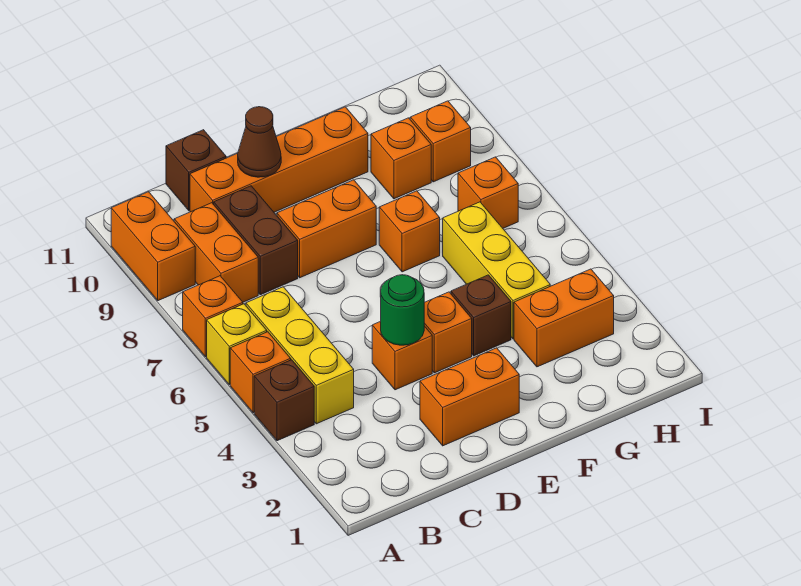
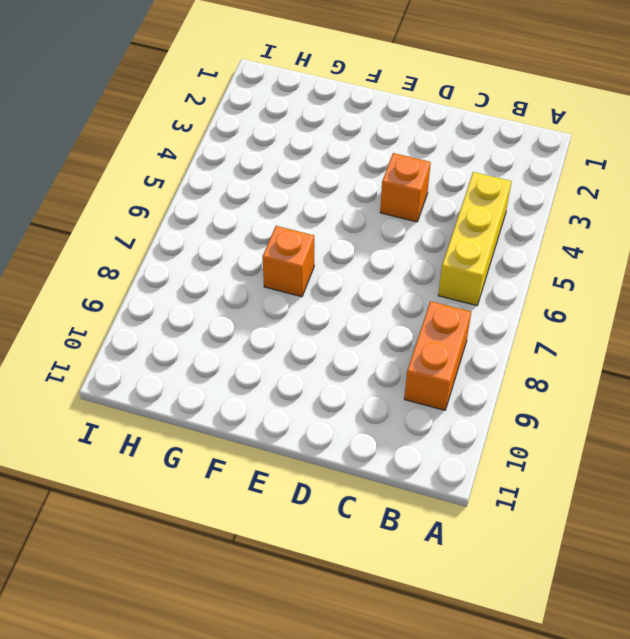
none -> brown 1x1 brick [254,360,314,441]
none -> orange 1x1 brick [230,332,291,413]
none -> yellow 1x1 brick [207,304,267,385]

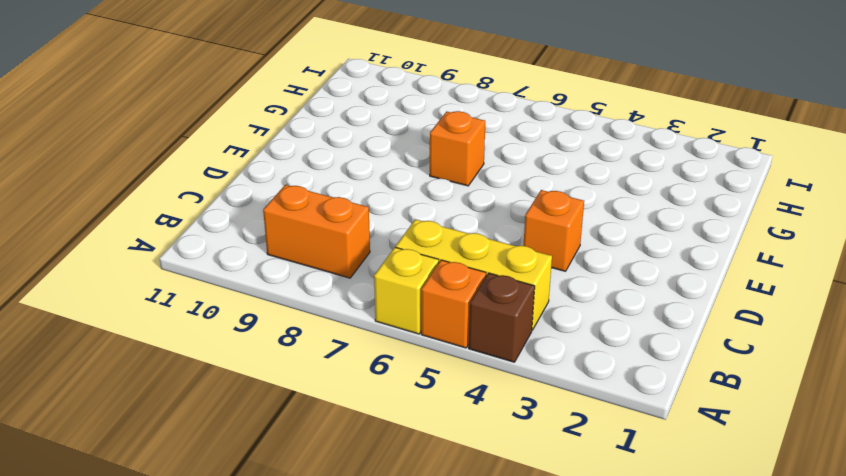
none -> orange 1x1 brick [183,276,243,357]
none -> orange 1x2 brick [111,192,195,301]
none -> brown 1x2 brick [214,186,298,295]

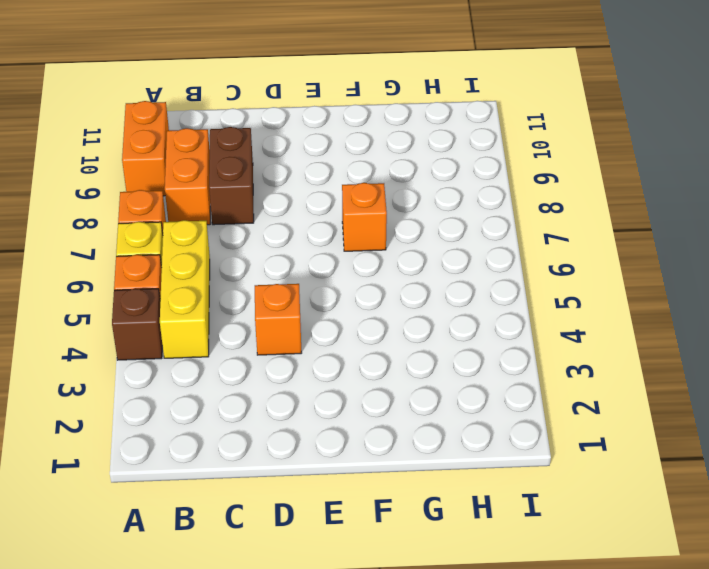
none -> orange 1x4 brick [190,107,368,212]
none -> brown 1x1 brick [166,130,226,211]
none -> orange 1x2 brick [420,348,519,446]

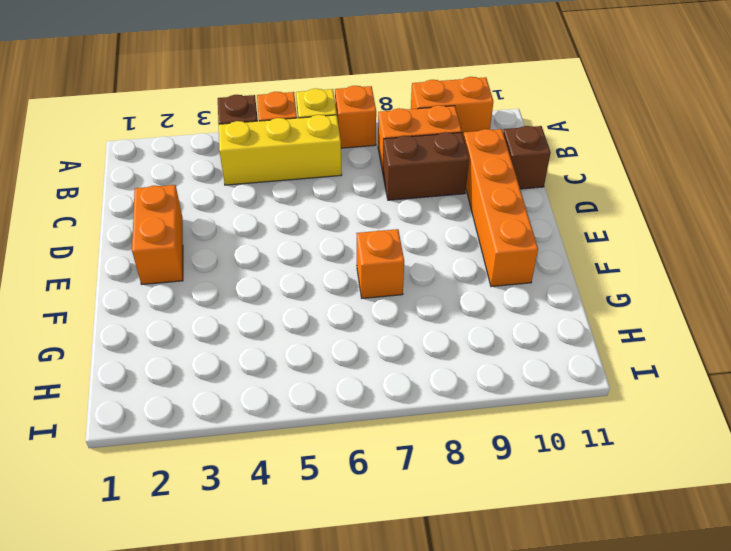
none -> orange 1x1 brick [372,321,432,390]
none -> orange 1x2 brick [277,180,376,278]
none -> orange 1x1 brick [424,292,472,373]

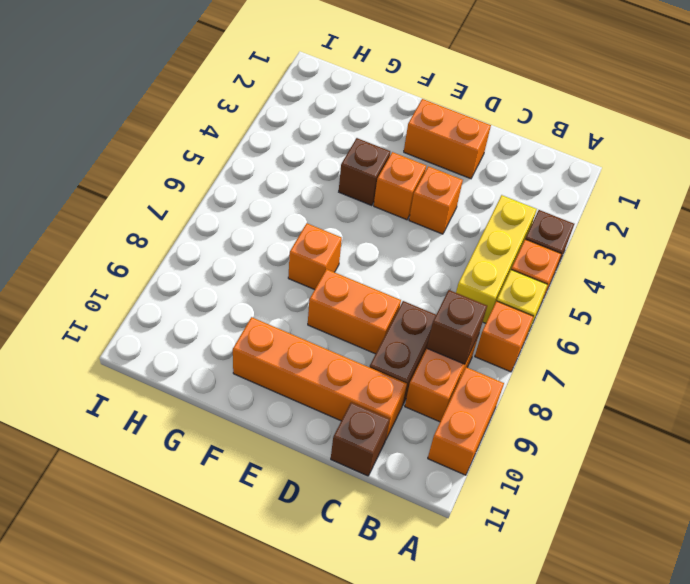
brown 1x1 brick [427,290,487,364] -> none
none -> orange 1x2 brick [514,269,614,367]
none -> yellow 1x3 brick [443,202,550,339]
none -> orange 1x1 brick [371,118,431,199]

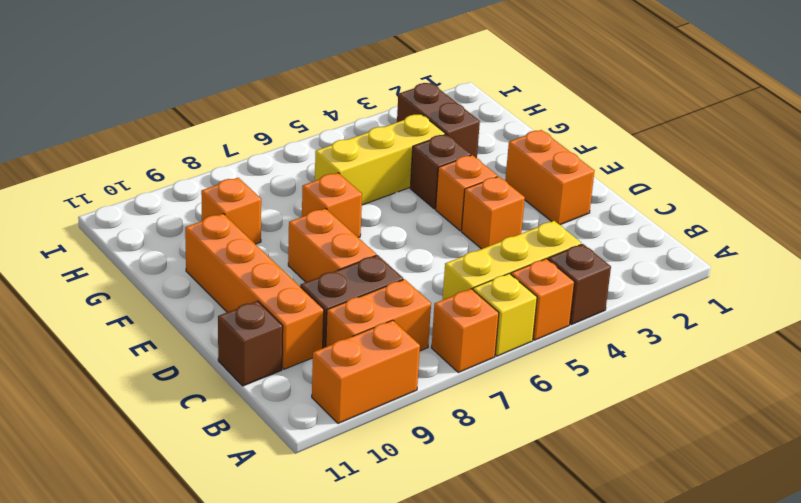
brown 1x2 brick [397,83,480,158] -> orange 1x2 brick [514,269,614,367]
none -> orange 1x1 brick [458,157,518,228]
none -> orange 1x1 brick [410,101,471,182]
none -> green 1x1 round brick [381,275,424,345]

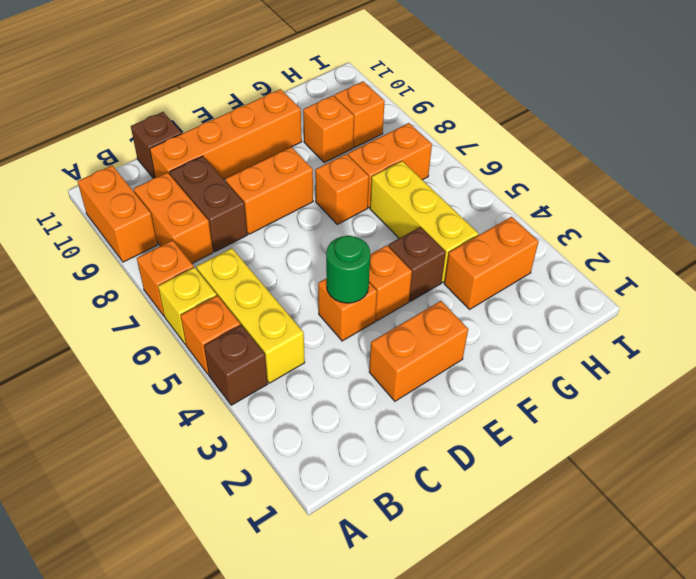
orange 1x2 brick [348,123,432,208] -> orange 1x1 brick [458,157,518,228]
none -> brown 1x1 cone [238,107,281,177]

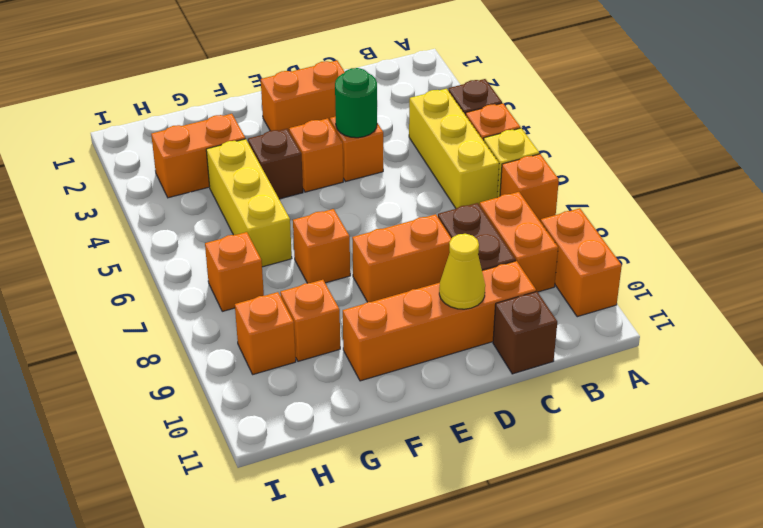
yellow 1x1 cone [439,234,485,309] -> brown 1x1 cone [238,107,281,177]

